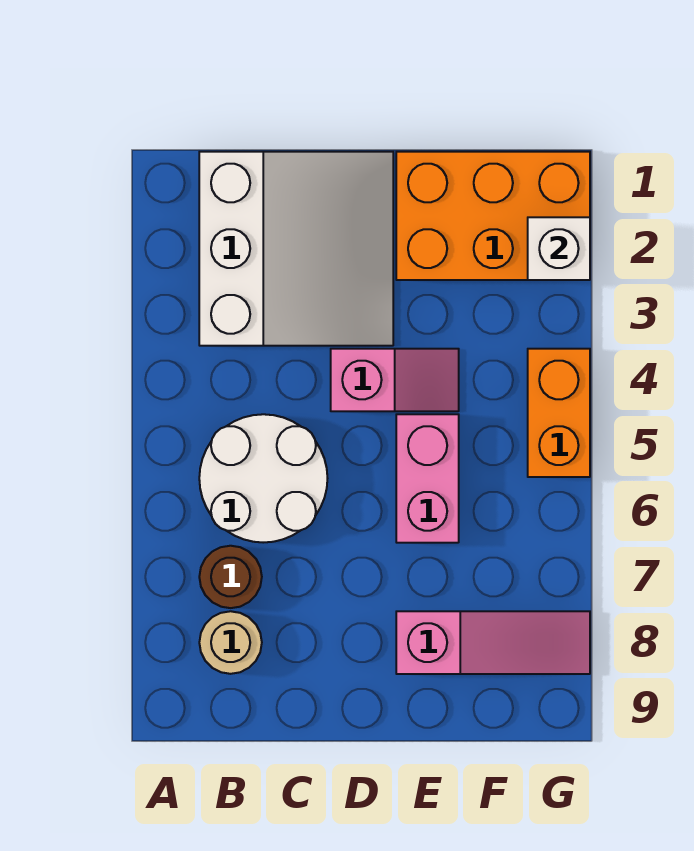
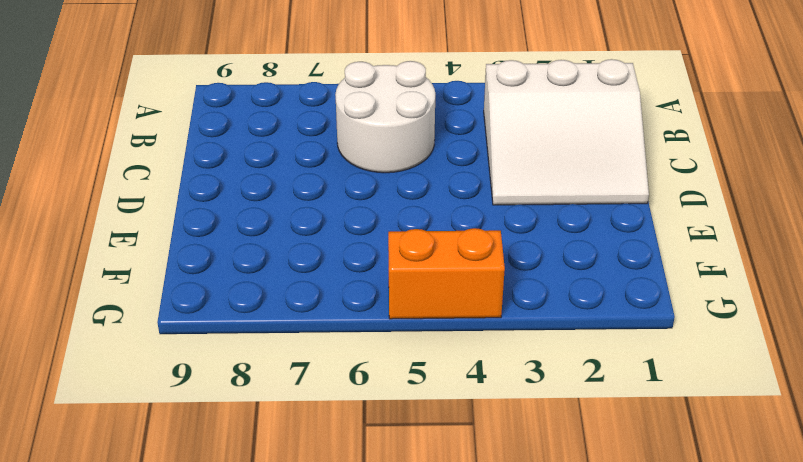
none -> brown 1x1 round brick [199,546,262,608]
none -> tan 1x1 round brick [199,611,262,674]

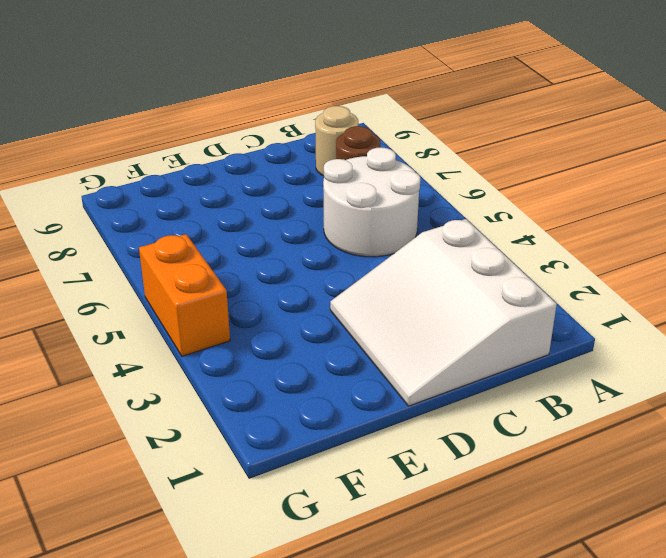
none -> pink 1x2 slope [331,349,459,411]
none -> orange 2x3 brick [396,152,590,280]

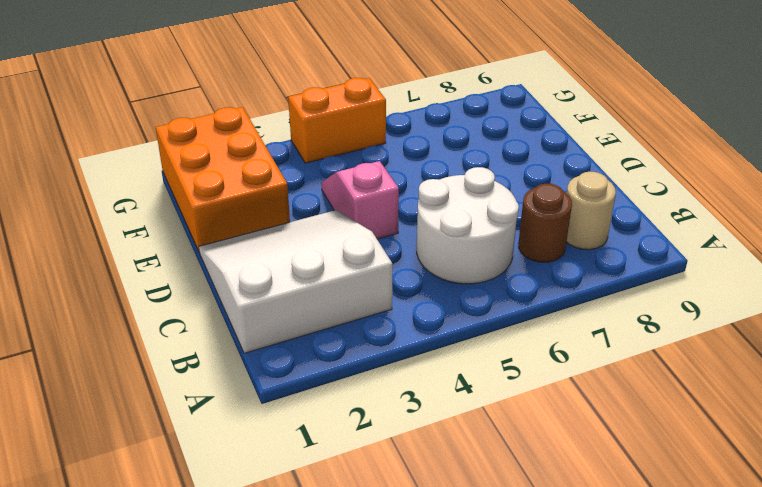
none -> pink 1x2 brick [396,414,459,543]
none -> pink 1x3 slope [396,611,590,674]

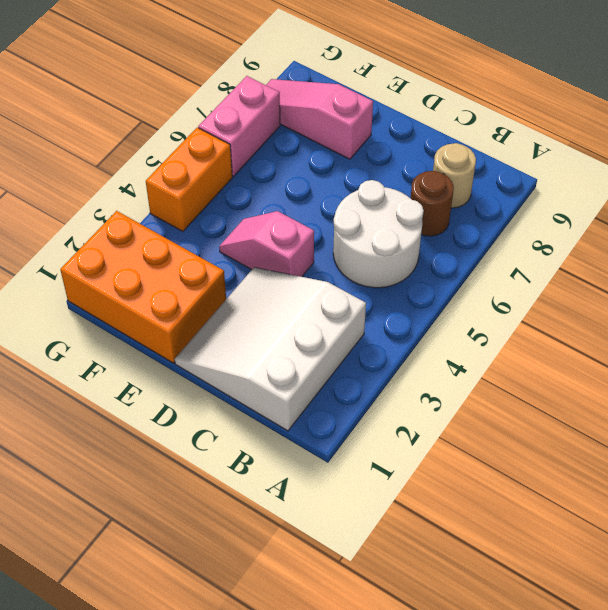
pink 1x2 brick [198,76,280,176] -> pink 1x2 brick moved to [396,414,459,543]
none -> white 1x1 brick [528,217,590,280]

